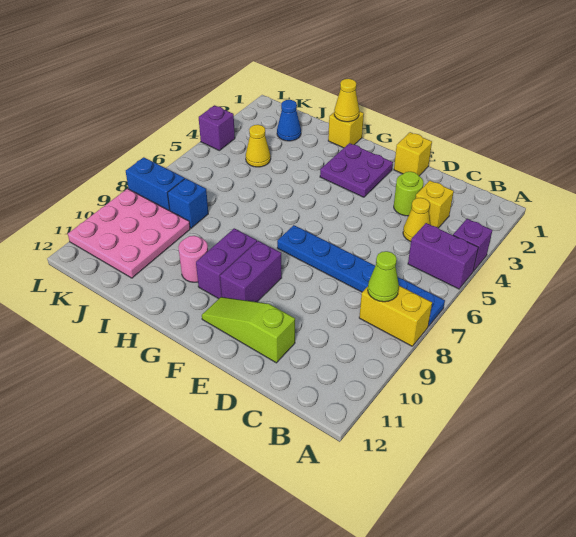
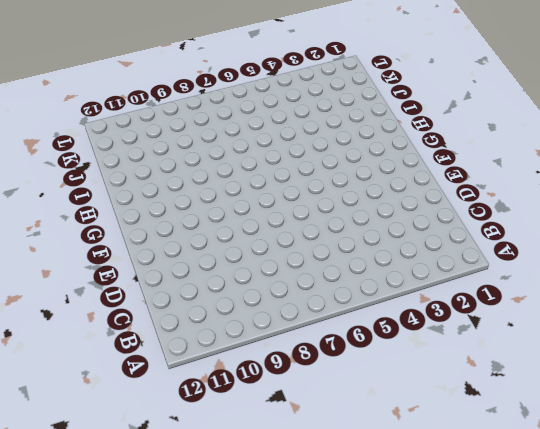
none -> purple 1x1 brick [453,219,492,271]
none -> purple 1x2 brick [408,223,478,289]
none -> blue 1x6 plate [277,225,445,326]

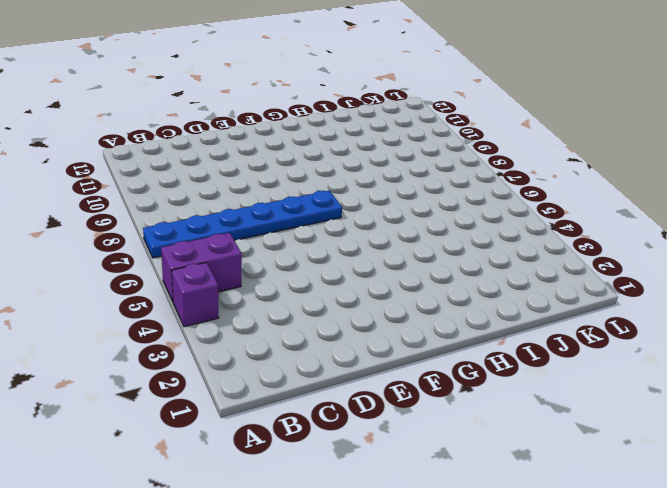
none -> yellow 1x2 brick [359,286,432,346]
none -> yellow 1x1 brick [416,181,454,228]
none -> yellow 1x1 cone [403,198,430,242]

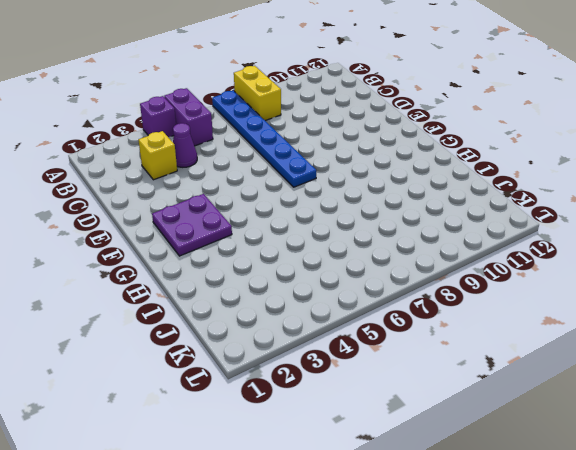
purple 1x1 cone [173,123,197,167] -> yellow 1x1 cone [403,198,430,242]
none -> lime 1x1 round brick [394,172,424,216]
none -> lime 1x3 slope [202,297,295,363]
none -> yellow 1x1 brick [394,132,432,176]

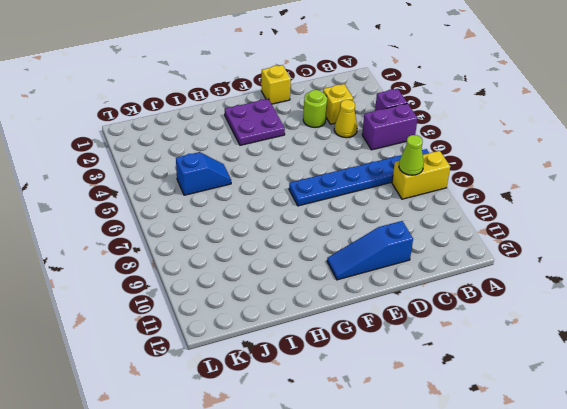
blue 1x3 slope [327,221,413,280] -> lime 1x3 slope [202,297,295,363]
blue 1x2 slope [176,152,231,195] -> none
none -> purple 1x2 brick [220,241,282,302]
none -> purple 1x2 brick [196,228,257,299]
none -> yellow 1x1 brick [328,111,364,148]

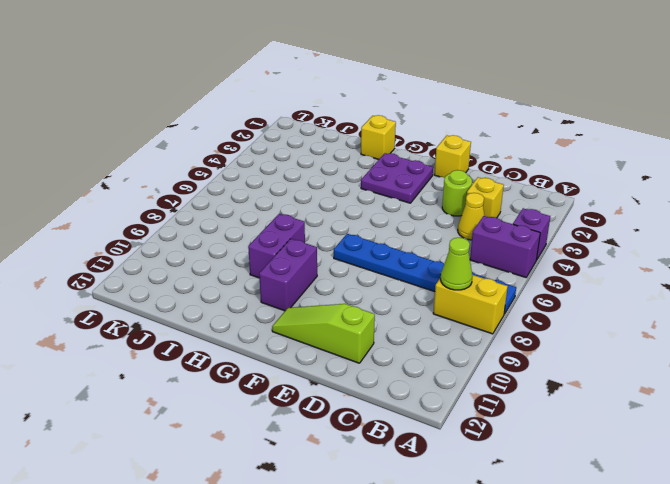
purple 1x2 brick [248,214,305,278] -> purple 1x2 brick moved to [220,241,282,302]
none -> pink 1x1 round brick [178,236,208,282]
none -> blue 1x1 cone [277,100,301,141]
none -> yellow 1x1 cone [246,125,271,167]

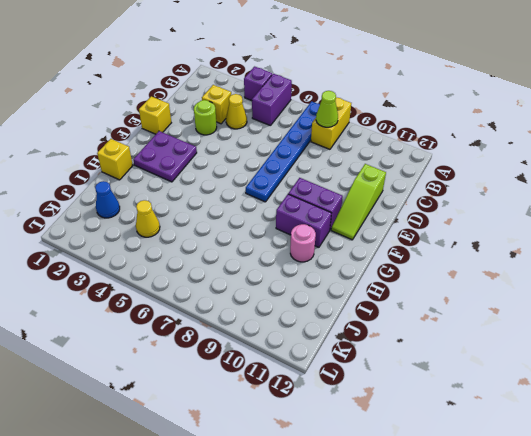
none -> blue 1x1 brick [168,178,208,228]
none -> pink 3x3 plate [68,189,190,278]
none -> blue 1x2 brick [126,157,185,211]

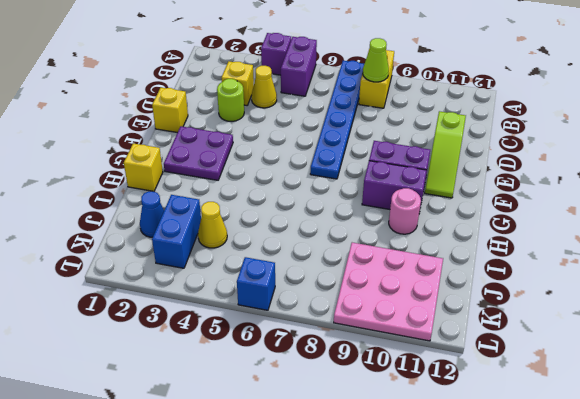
blue 1x2 brick [152,195,201,268] -> blue 1x2 brick moved to [126,157,185,211]
blue 1x1 brick [237,257,275,310] -> blue 1x1 brick moved to [168,178,208,228]
none -> purple 1x1 brick [199,105,235,151]
none -> yellow 1x1 cone [334,79,359,122]

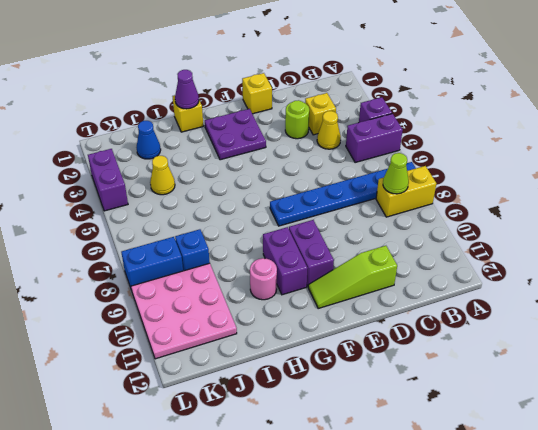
purple 1x1 cone [175,70,199,109] -> yellow 1x1 cone [334,79,359,122]
purple 1x2 brick [88,149,128,211] -> purple 1x1 brick [199,105,235,151]

